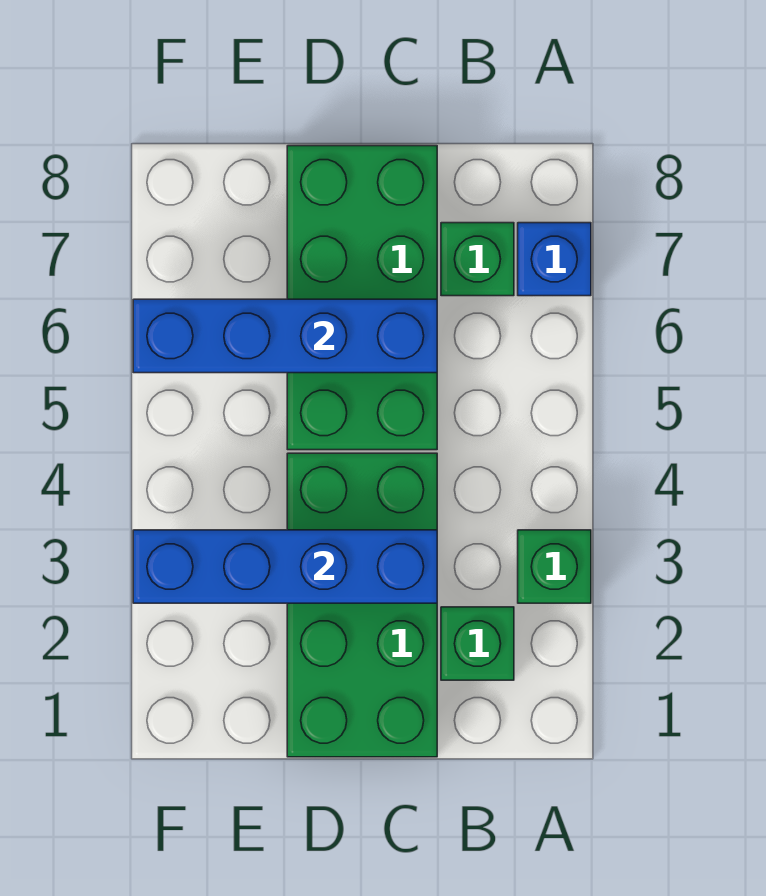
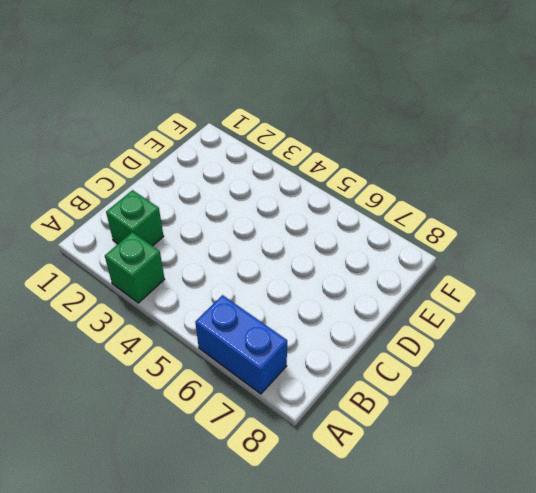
blue 1x2 brick [195,295,287,394] -> blue 1x1 brick [518,223,591,296]
none -> green 1x1 brick [441,223,514,296]
none -> green 2x4 brick [287,453,437,757]

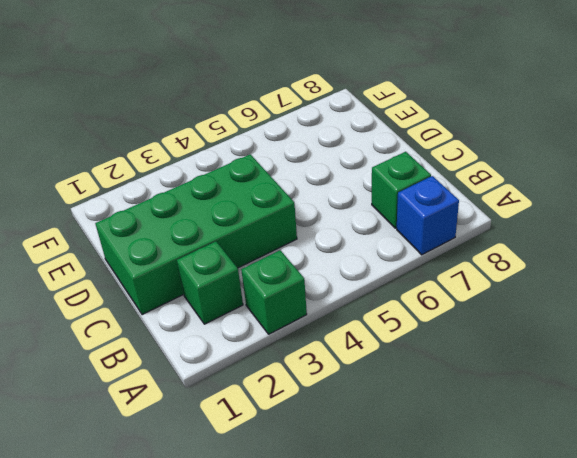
none -> green 2x4 brick [287,146,437,450]
none -> blue 1x4 brick [133,530,437,603]

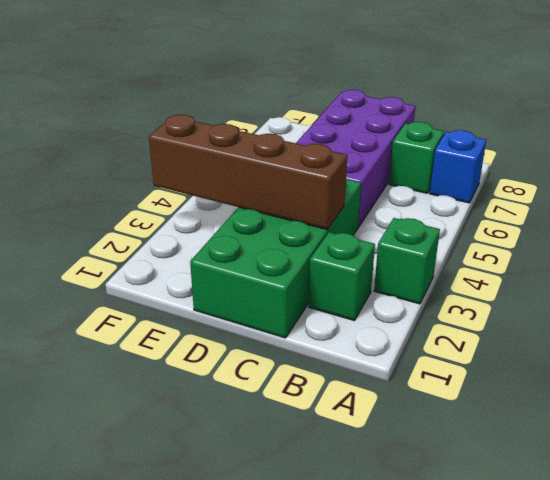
brown 1x4 brick [149,115,347,229] -> blue 1x4 brick [133,530,437,603]
purple 2x4 brick [296,90,415,227] -> green 2x4 brick [287,146,437,450]
none -> blue 1x4 brick [133,299,437,373]

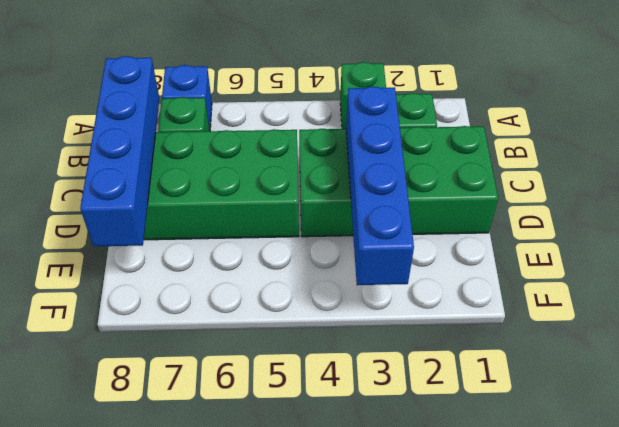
blue 1x4 brick [80,56,159,247] -> blue 1x4 brick moved to [133,299,437,373]

